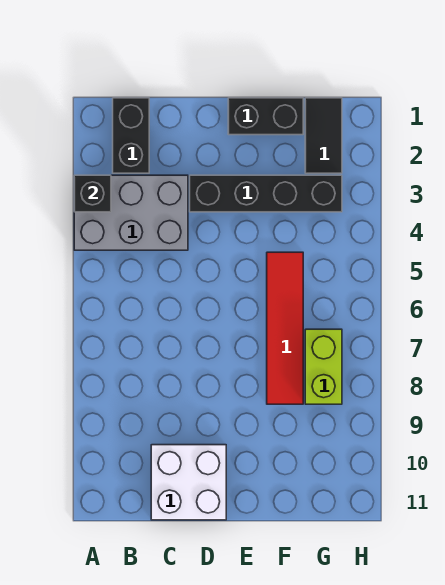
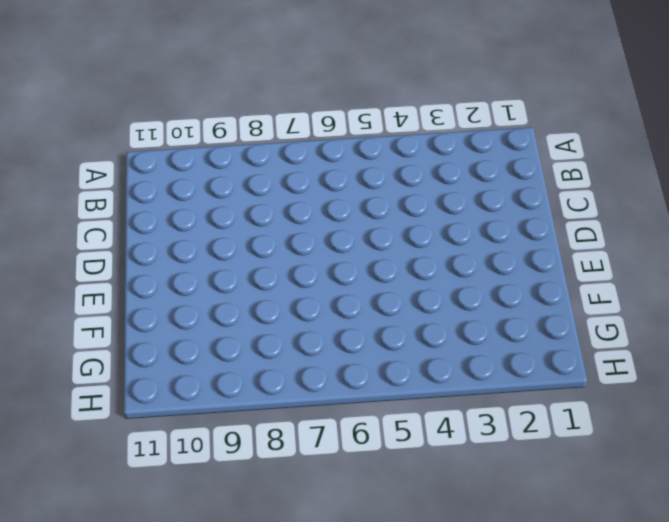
none -> grey 2x3 brick [74,175,188,250]
none -> black 1x2 brick [113,98,149,173]

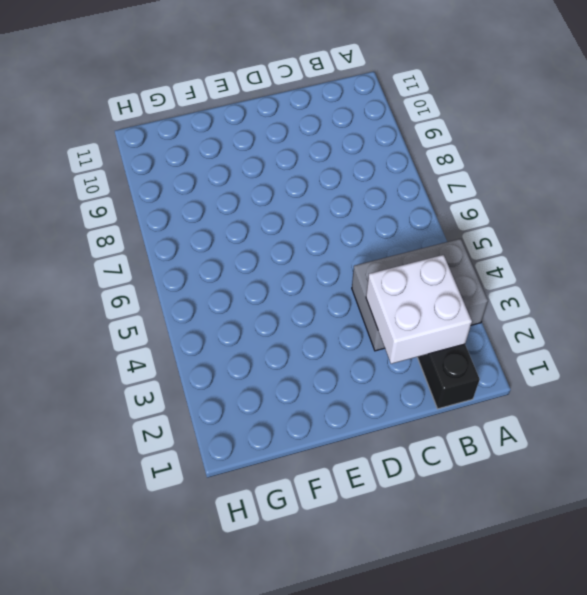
white 2x2 brick [366,255,472,364] -> white 2x2 brick moved to [151,445,226,520]
none -> black 1x4 brick [190,175,342,212]
none -> black 1x2 brick [228,98,303,135]

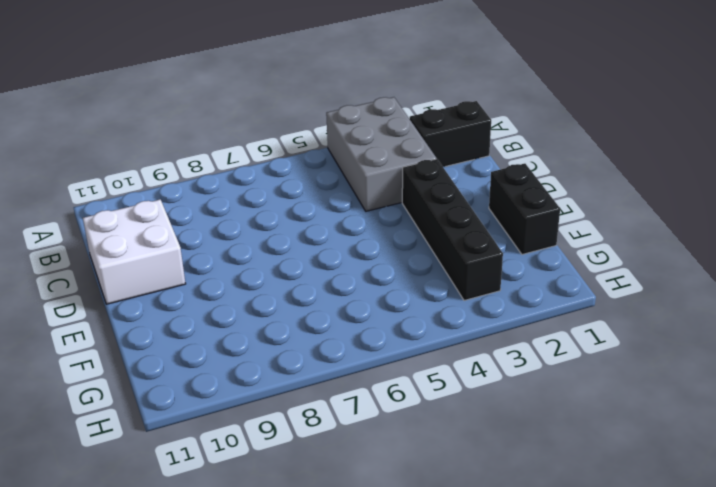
none -> red 1x4 tile [267,252,303,404]
none -> black 1x2 tile [305,98,342,173]

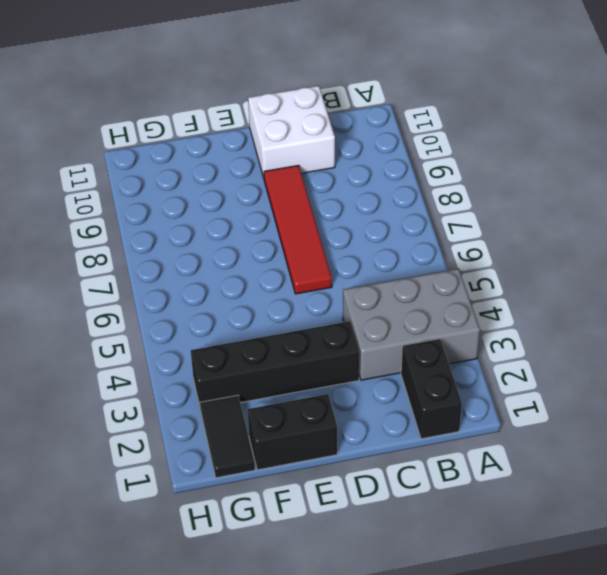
red 1x4 tile [264,165,332,294] -> red 1x4 tile moved to [267,252,303,404]
none -> lime 1x2 brick [305,329,342,404]
none -> black 1x1 brick [74,175,111,212]

